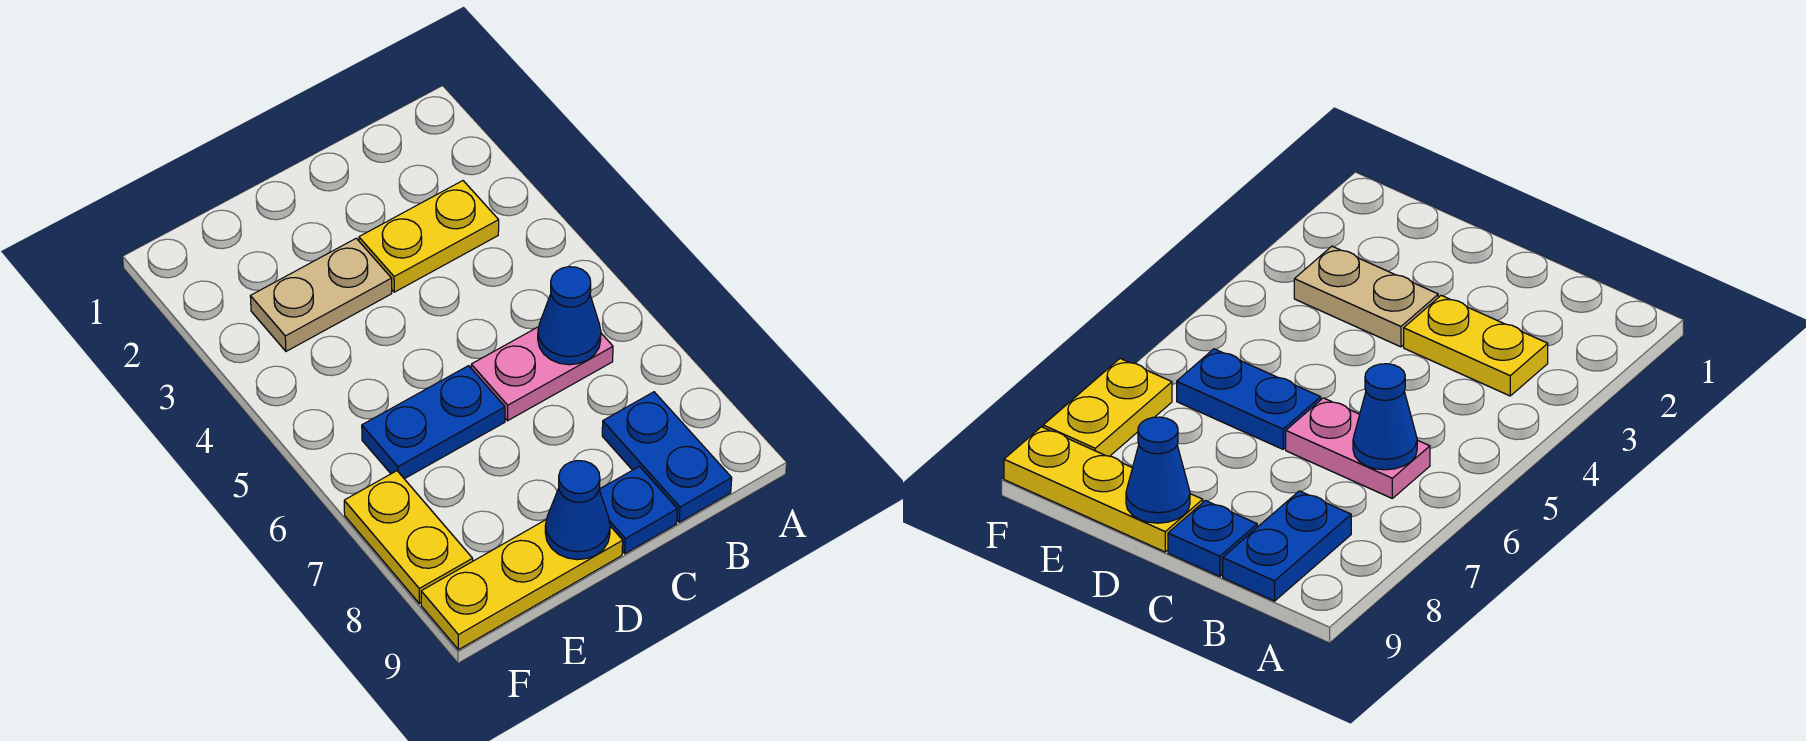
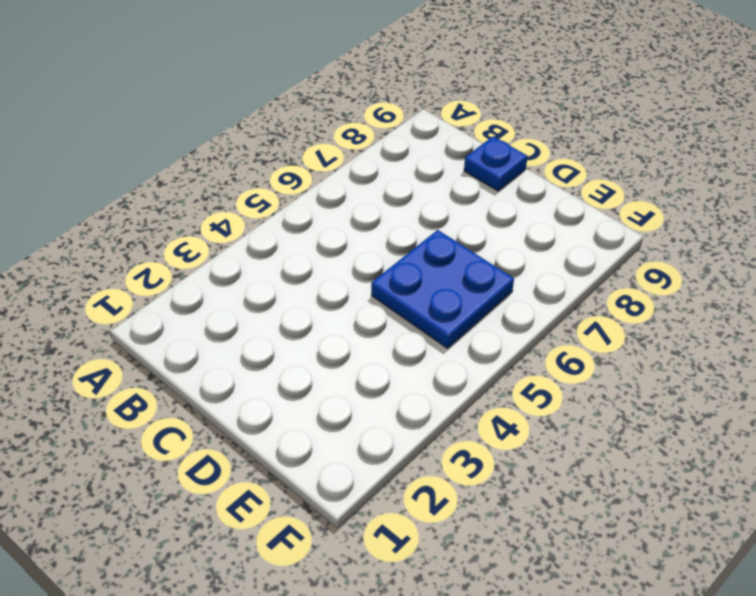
blue 2x2 plate [371,230,514,348] -> blue 1x2 plate [362,366,505,479]
none -> yellow 1x2 plate [359,181,499,292]
none -> pink 1x2 plate [471,327,613,421]

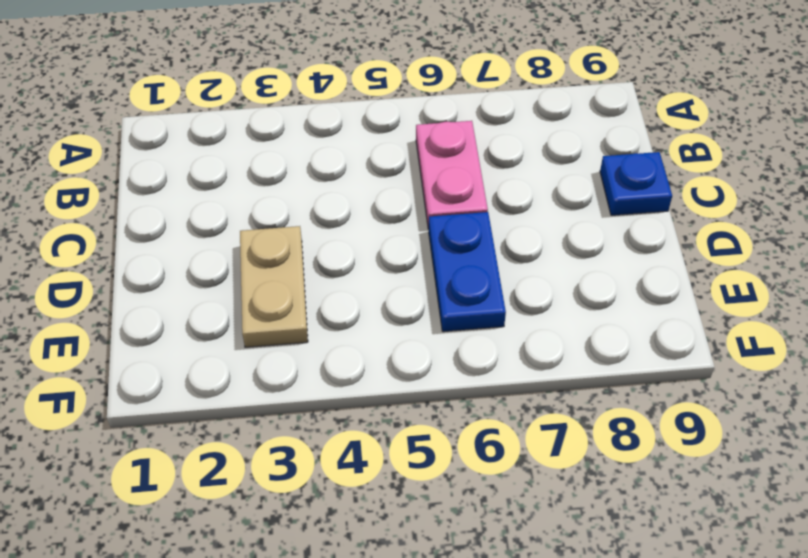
none -> yellow 1x2 plate [359,181,499,292]
none -> blue 1x2 plate [602,392,732,522]

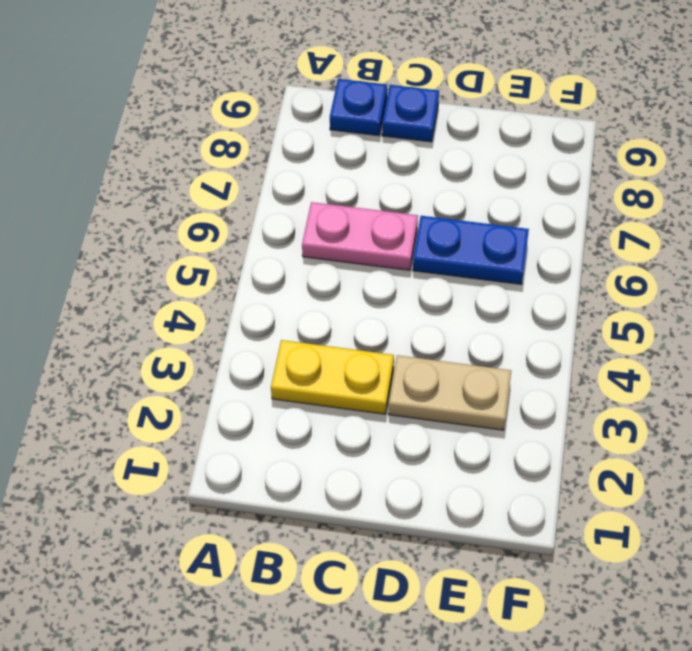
blue 1x1 plate [330,79,387,136] -> blue 1x2 plate [602,392,732,522]
none -> yellow 1x3 plate [421,519,623,650]
none -> yellow 1x2 plate [344,471,473,604]

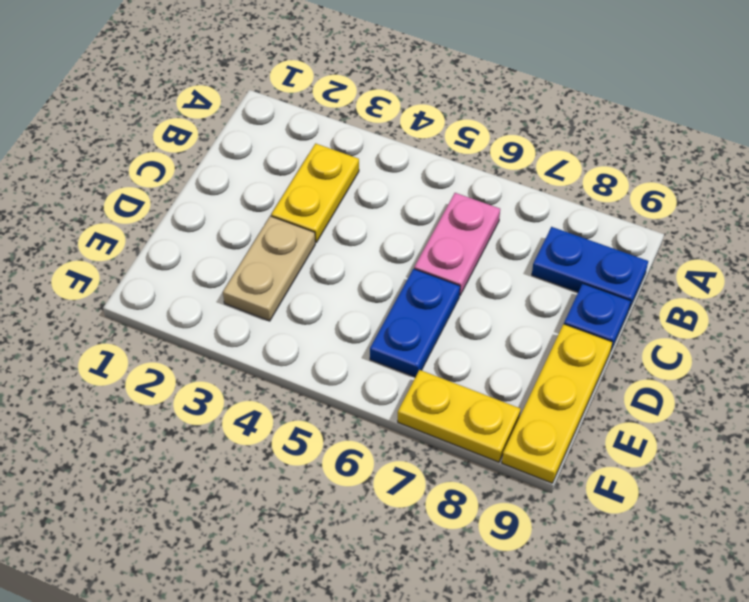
none -> blue 1x1 cone [538,267,601,365]
none -> blue 1x1 cone [545,461,610,560]

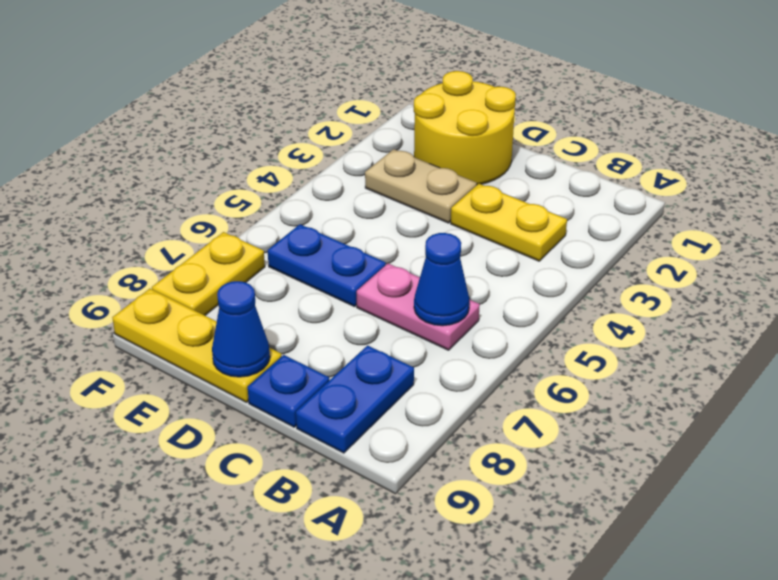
yellow 2x2 round brick [414,71,516,185] -> none

